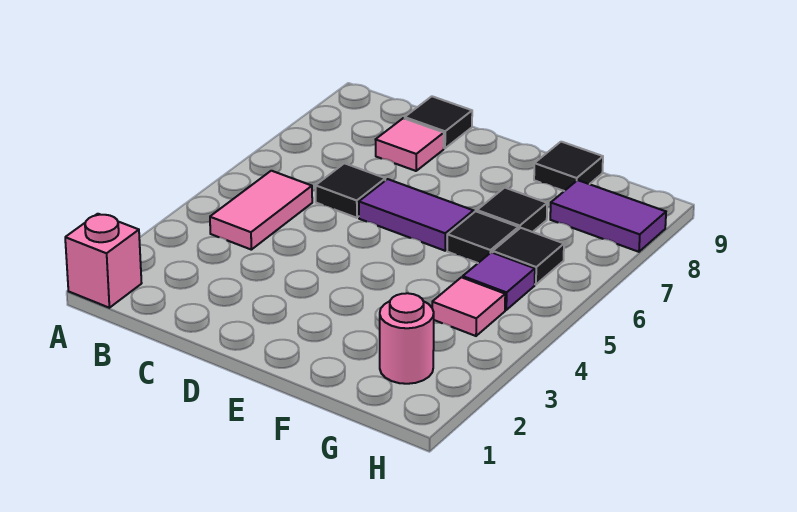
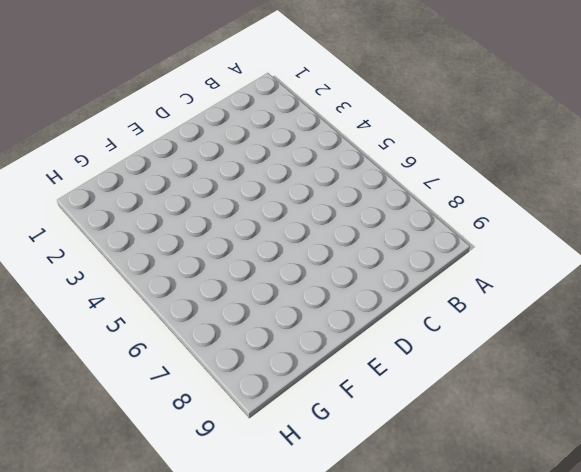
none -> pink 1x1 brick [65,214,142,308]
none -> pink 1x2 tile [210,171,312,250]
none -> black 1x1 tile [316,163,385,218]

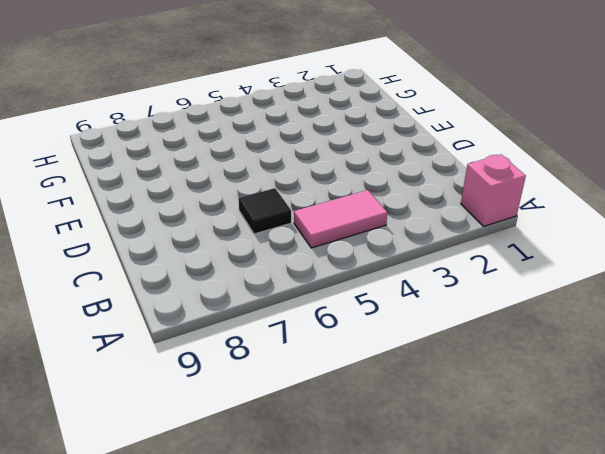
none -> pink 1x1 tile [375,118,444,171]
none -> black 1x1 tile [405,96,472,148]
none -> purple 1x2 tile [359,179,474,251]

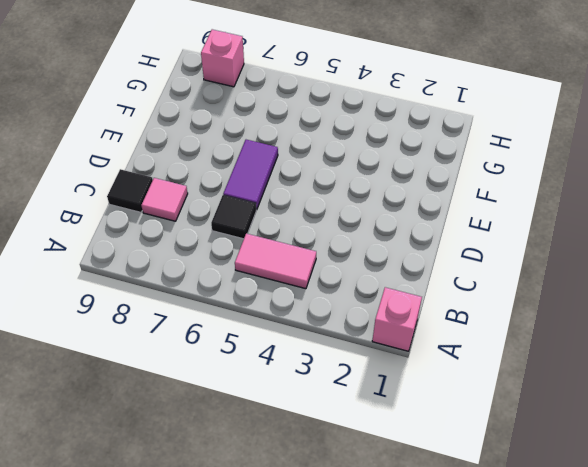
pink 1x1 brick [201,29,244,87] -> purple 1x2 tile [550,180,666,252]
none -> black 1x1 tile [447,211,518,263]
none -> black 1x1 tile [477,188,547,232]
none -> black 1x1 tile [534,142,603,191]

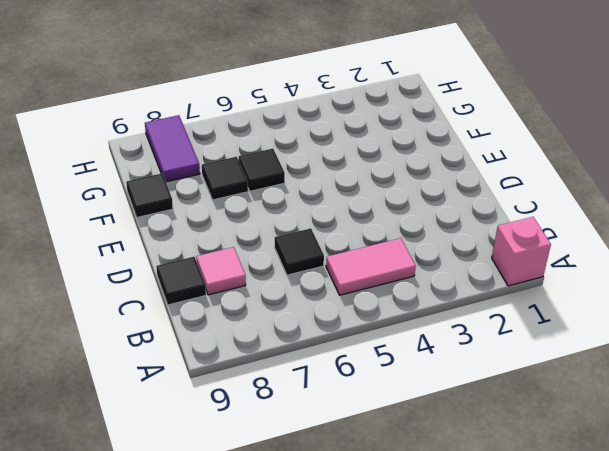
none -> purple 1x2 tile [359,179,474,251]
none -> pink 1x1 round brick [380,293,434,384]
none -> pink 1x1 tile [432,277,505,336]

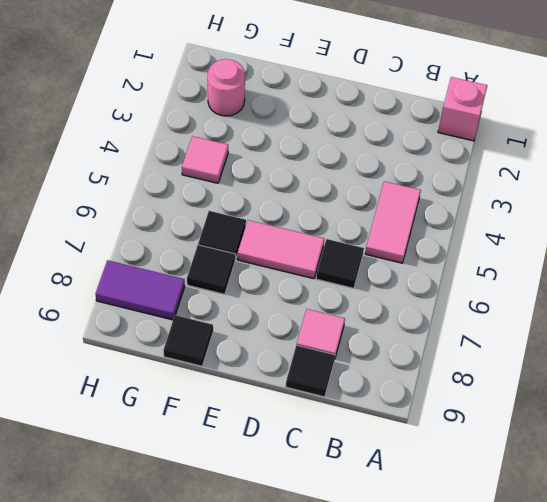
pink 1x2 tile [238,220,324,279] -> purple 1x2 tile [359,179,474,251]
none -> purple 1x1 tile [463,252,535,310]
none -> black 1x1 tile [493,228,564,285]

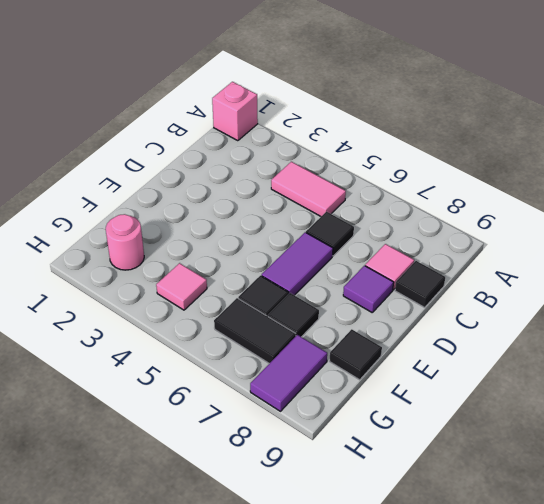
purple 1x1 tile [343,266,394,312] -> purple 1x1 tile moved to [463,252,535,310]
black 1x2 tile [214,298,296,363] -> black 1x1 tile [493,228,564,285]

